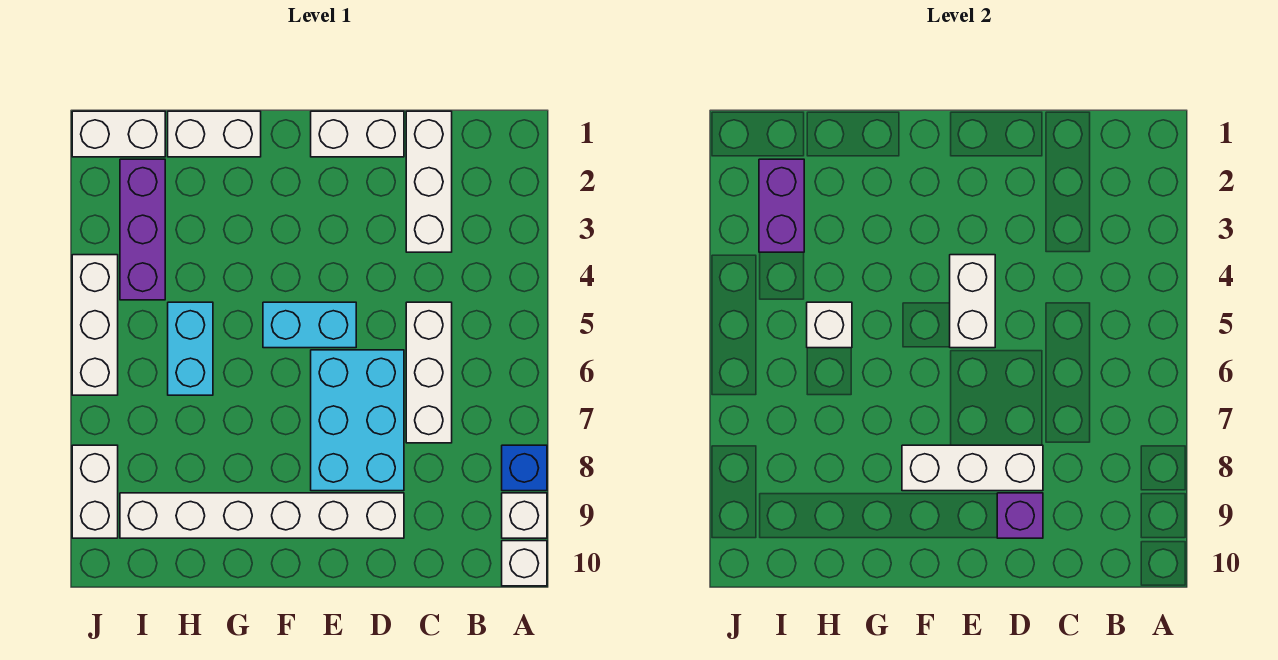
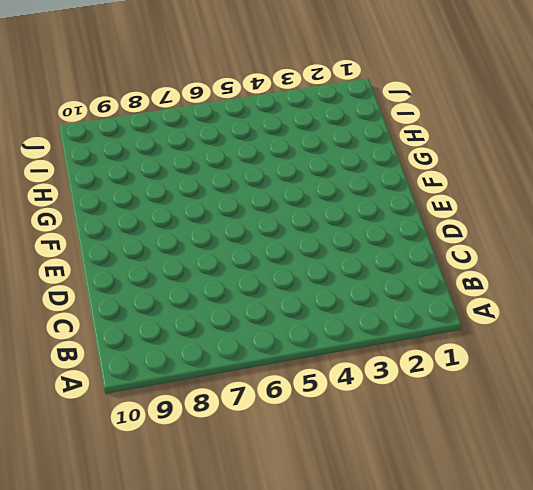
none -> blue 1x1 brick [502,445,547,491]
none -> white 1x1 brick [502,493,547,538]
none -> white 1x1 brick [502,541,547,586]

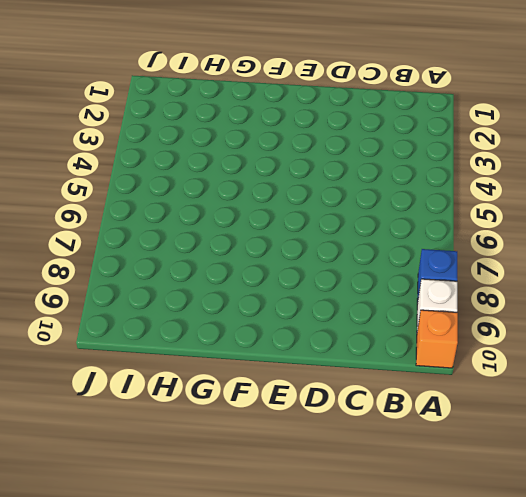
orange 1x1 brick [416,310,458,368] -> white 1x1 brick [502,541,547,586]
none -> white 1x3 brick [406,111,452,252]
none -> white 1x3 brick [406,302,452,443]
none -> white 1x2 brick [311,111,404,157]

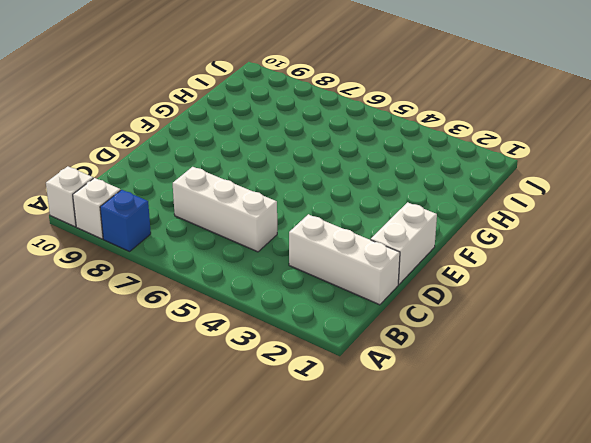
none -> cyan 2x3 brick [311,350,404,491]
none -> white 1x6 brick [120,493,404,538]
none -> cyan 1x2 brick [263,302,356,348]

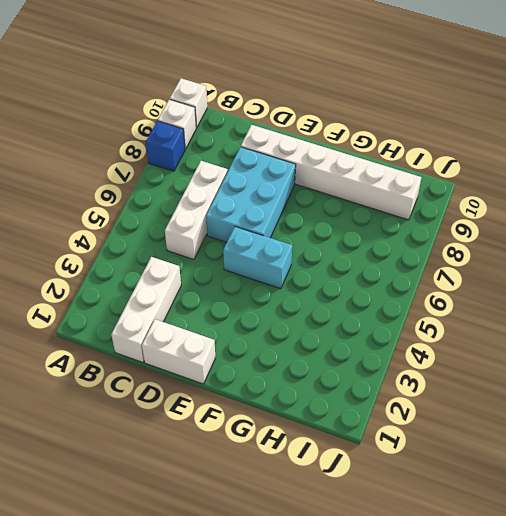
none -> white 1x2 brick [168,111,261,157]
none -> cyan 1x2 brick [168,302,213,395]
none -> white 1x2 brick [72,111,165,157]

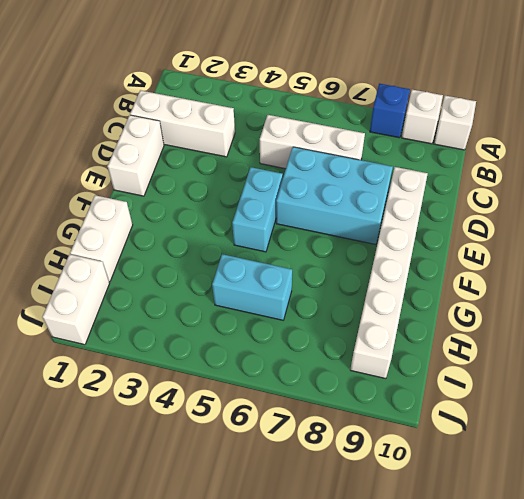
none -> purple 1x3 brick [120,159,165,300]
none -> white 1x3 brick [72,255,118,395]
none -> white 1x2 brick [72,445,118,538]

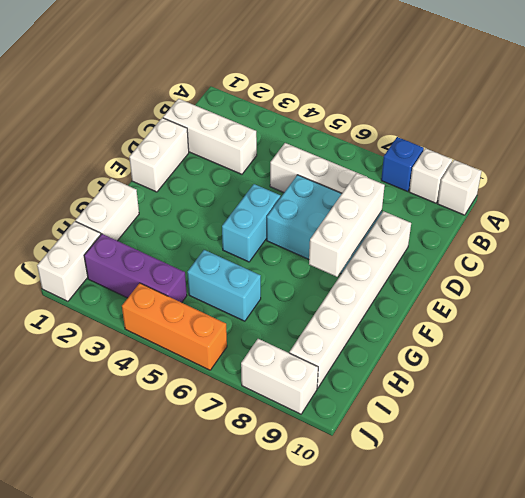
orange 1x3 brick [122,283,227,370] -> white 1x3 brick [72,255,118,395]
none -> purple 1x1 brick [997,493,1043,538]
none -> white 1x2 brick [950,255,995,348]
none -> white 1x1 brick [807,302,852,348]

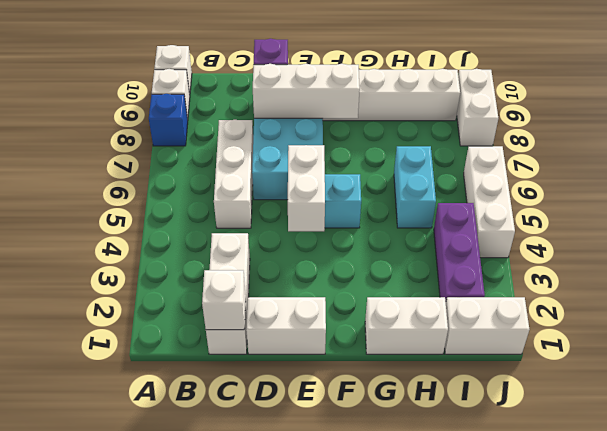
white 1x1 brick [202,270,246,330] -> white 1x1 brick moved to [807,302,852,348]
none -> purple 1x2 brick [759,159,804,252]

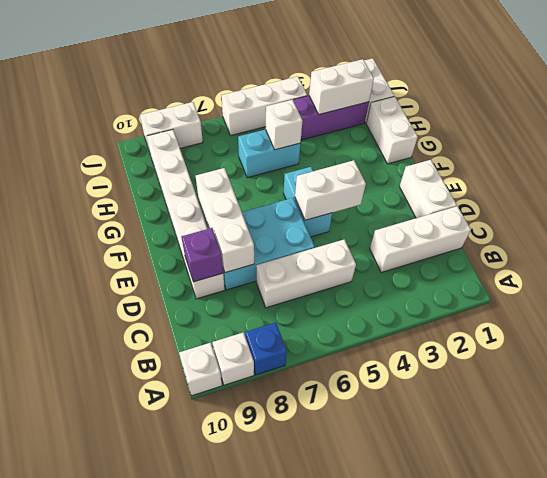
white 1x2 brick [309,59,374,114] -> purple 1x2 brick [759,159,804,252]

